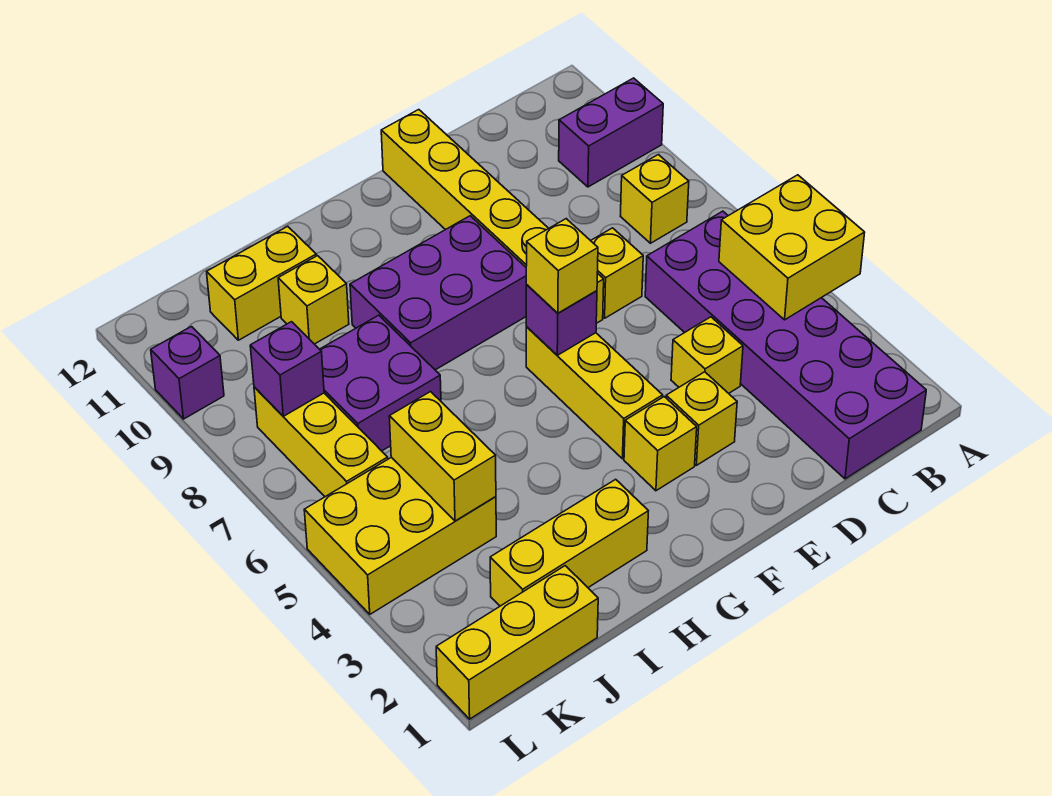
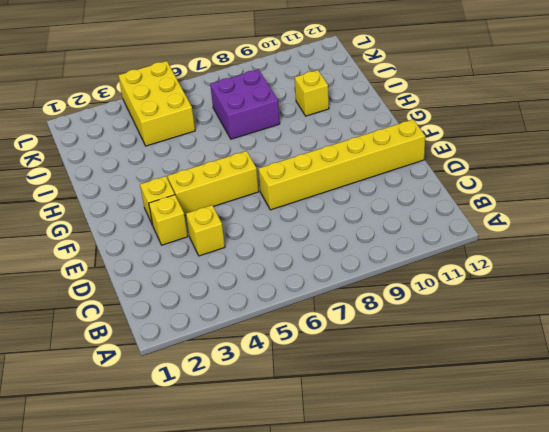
none -> purple 1x2 brick [559,78,663,187]
none -> purple 2x6 brick [645,211,926,479]
none -> yellow 1x1 brick [620,155,689,243]

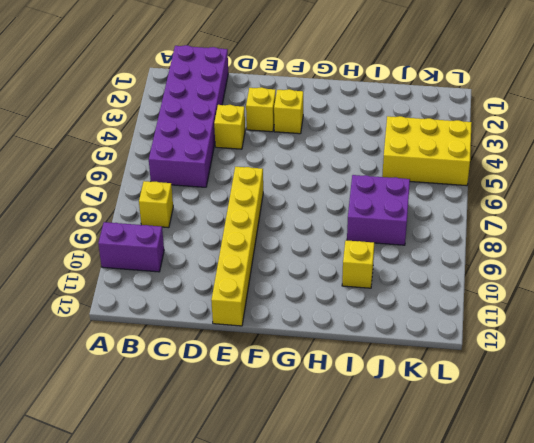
none -> yellow 1x1 brick [591,228,643,318]
none -> yellow 1x3 brick [526,327,663,459]
none -> purple 2x3 brick [350,216,527,370]

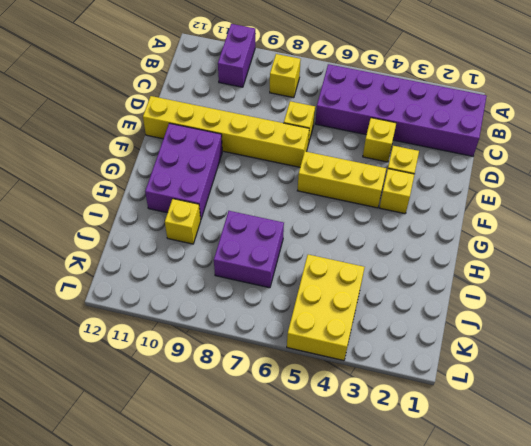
purple 2x3 brick [145,123,222,219] -> purple 2x3 brick moved to [350,216,527,370]
none -> yellow 1x3 brick [490,479,648,606]
none -> yellow 1x2 brick [207,226,316,340]
none -> yellow 1x3 brick [436,566,598,719]

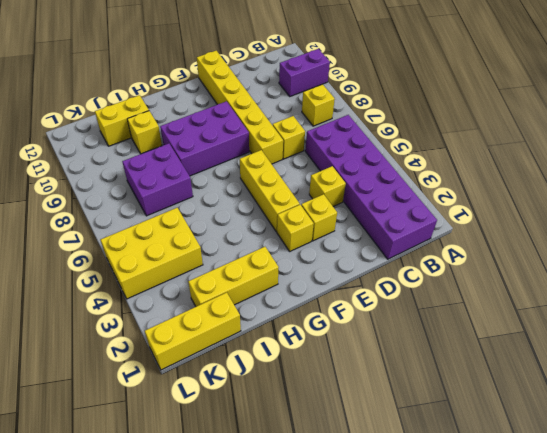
none -> yellow 1x3 brick [254,387,388,497]
none -> purple 1x1 brick [151,327,224,419]
none -> yellow 2x2 brick [719,175,865,320]

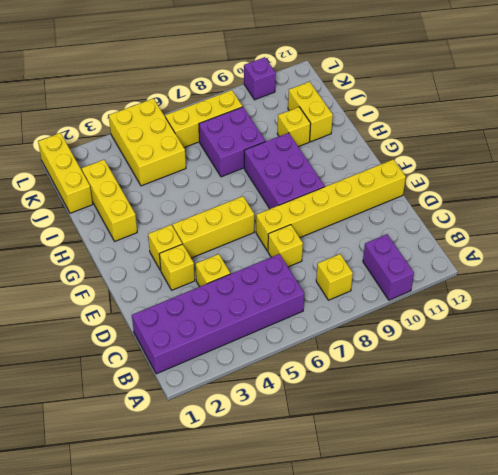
none -> yellow 2x2 brick [719,175,865,320]
none -> purple 1x1 brick [526,285,597,355]
none -> yellow 1x2 brick [389,392,496,521]

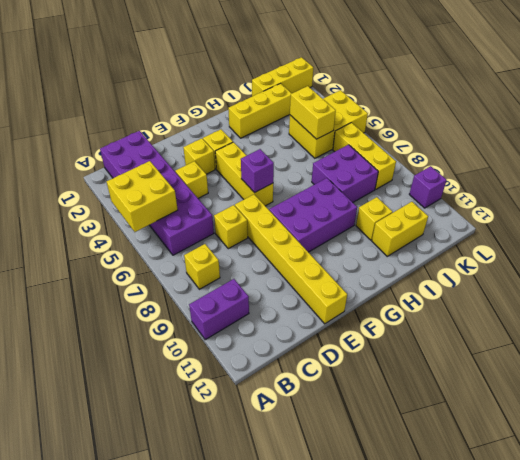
none -> purple 1x1 brick [250,322,324,416]
none -> yellow 1x1 brick [526,219,598,313]

